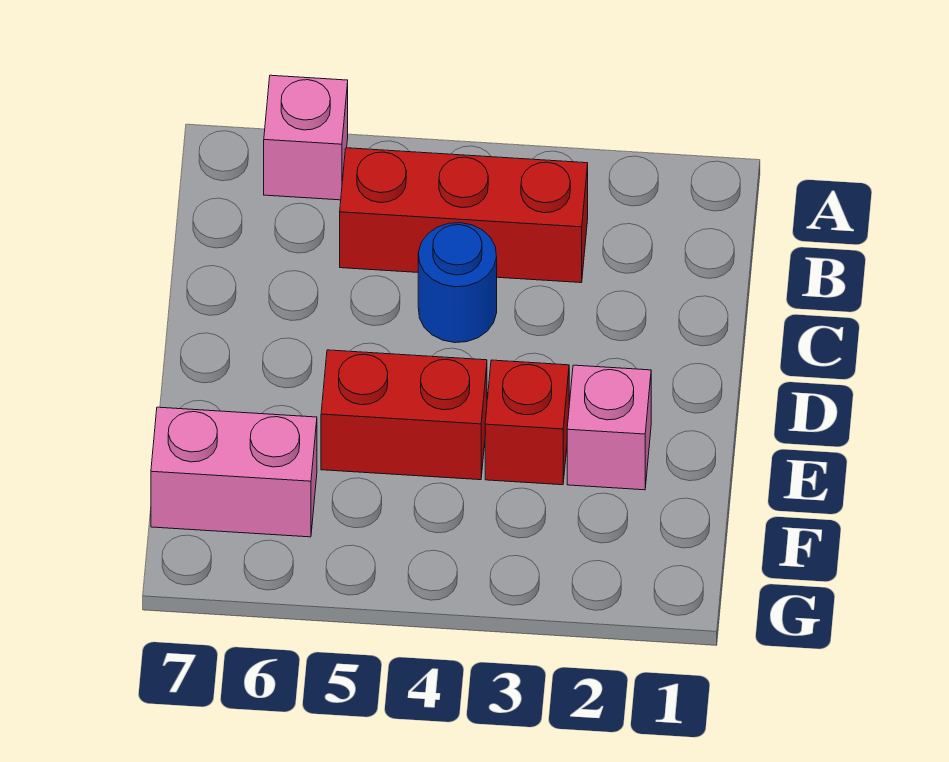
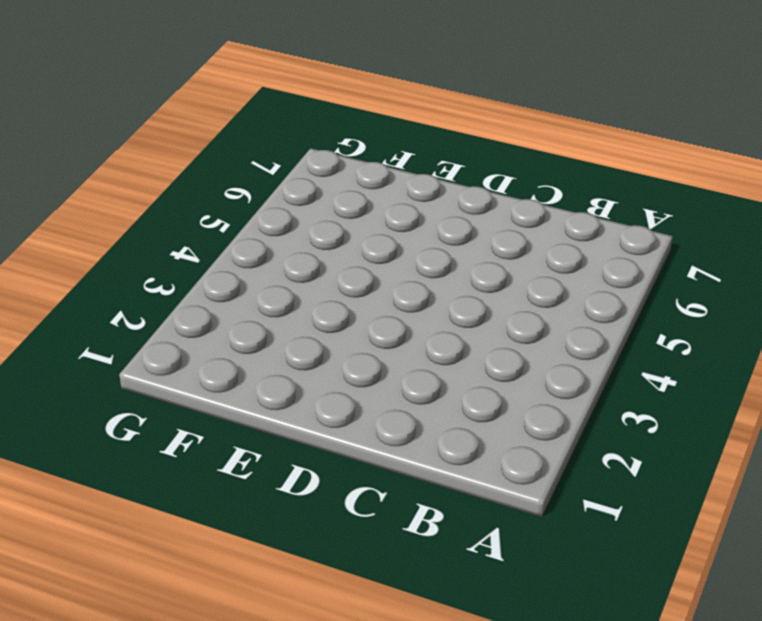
none -> pink 1x1 brick [264,75,348,200]
none -> red 1x3 brick [340,148,588,283]

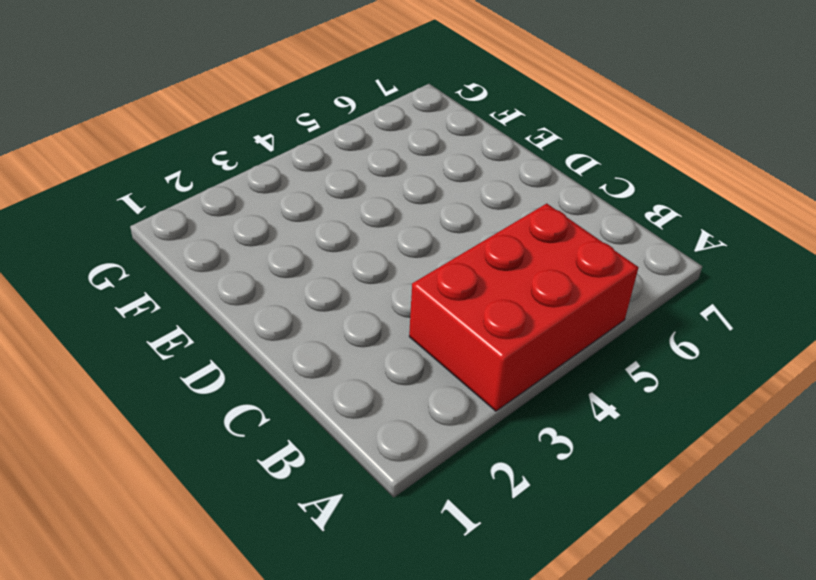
red 2x3 brick [409,203,638,411] -> red 1x3 brick [340,148,588,283]
none -> pink 1x1 brick [264,75,348,200]
none -> blue 1x1 round brick [418,223,497,343]

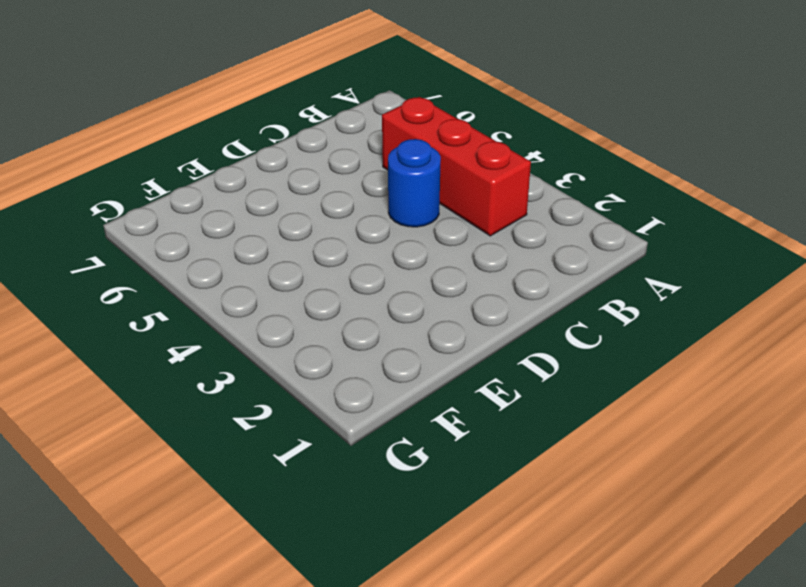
none -> pink 1x1 brick [264,75,348,200]
none -> pink 1x1 brick [567,365,651,490]

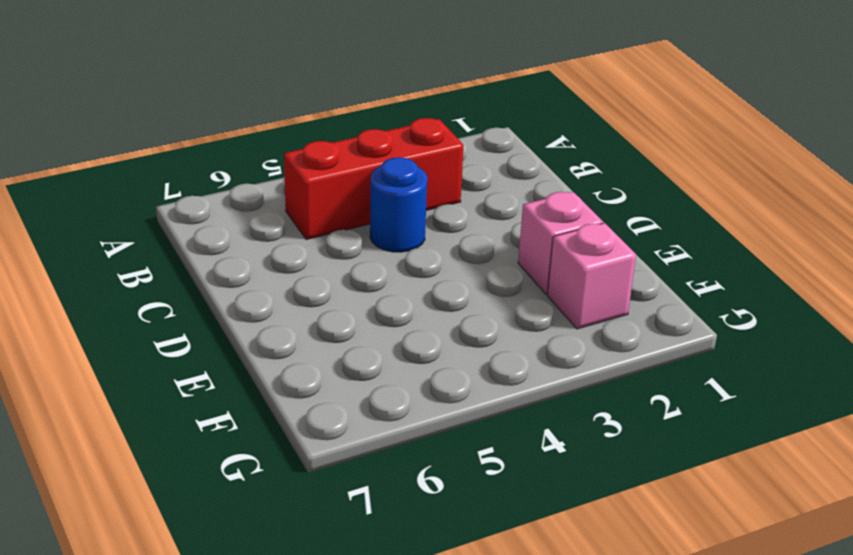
pink 1x1 brick [547,223,636,329] -> pink 1x1 brick moved to [264,75,348,200]
none -> red 1x1 brick [485,360,569,485]
none -> red 1x2 brick [321,350,487,480]

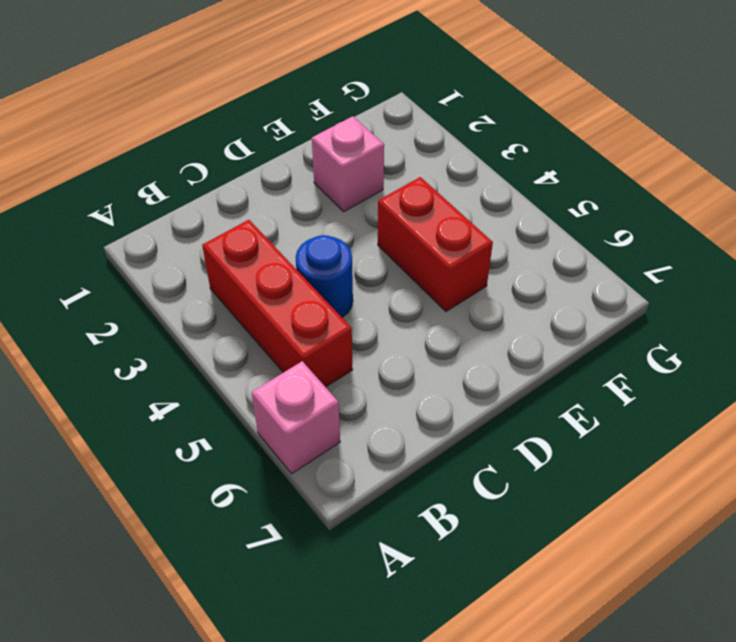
none -> red 1x1 brick [485,360,569,485]
none -> pink 1x2 brick [151,407,317,537]

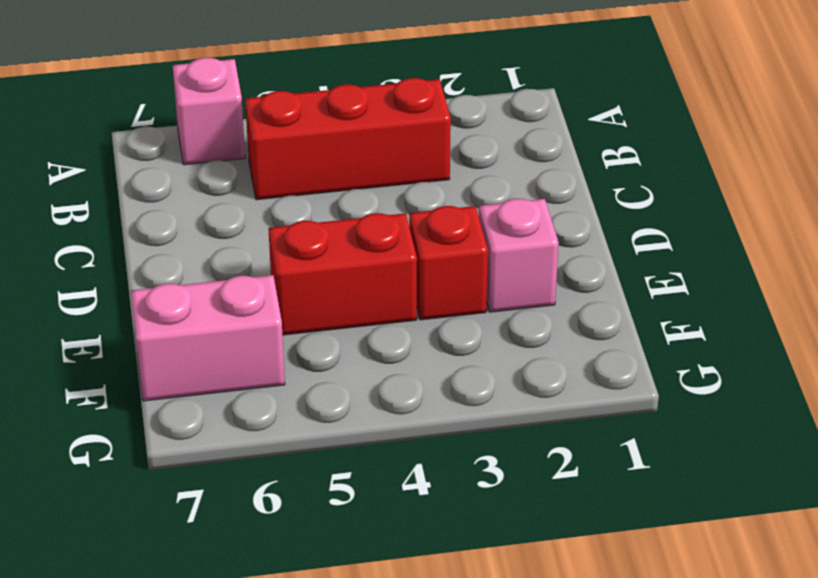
none -> blue 1x1 round brick [418,223,497,343]

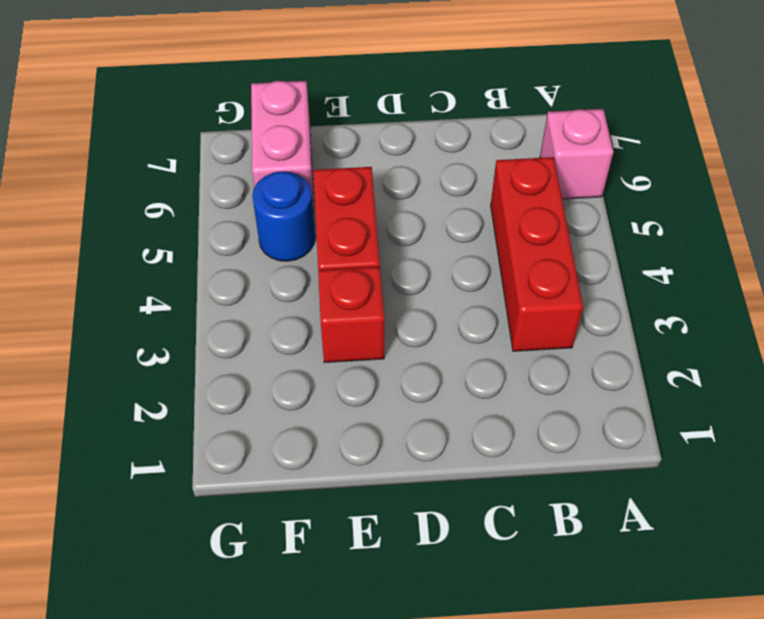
blue 1x1 round brick [252,171,315,261] -> blue 1x1 round brick moved to [418,223,497,343]
none -> pink 1x1 brick [567,365,651,490]

